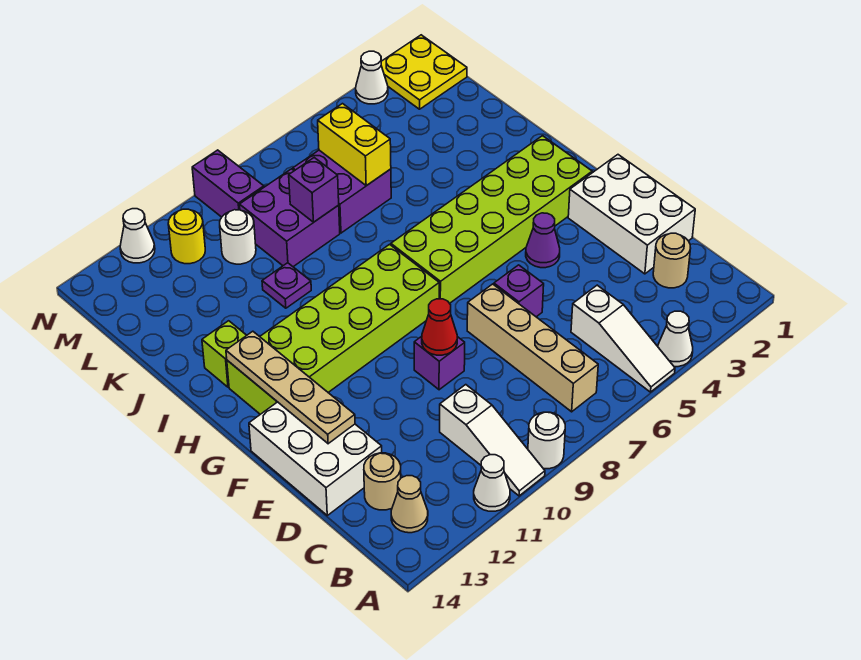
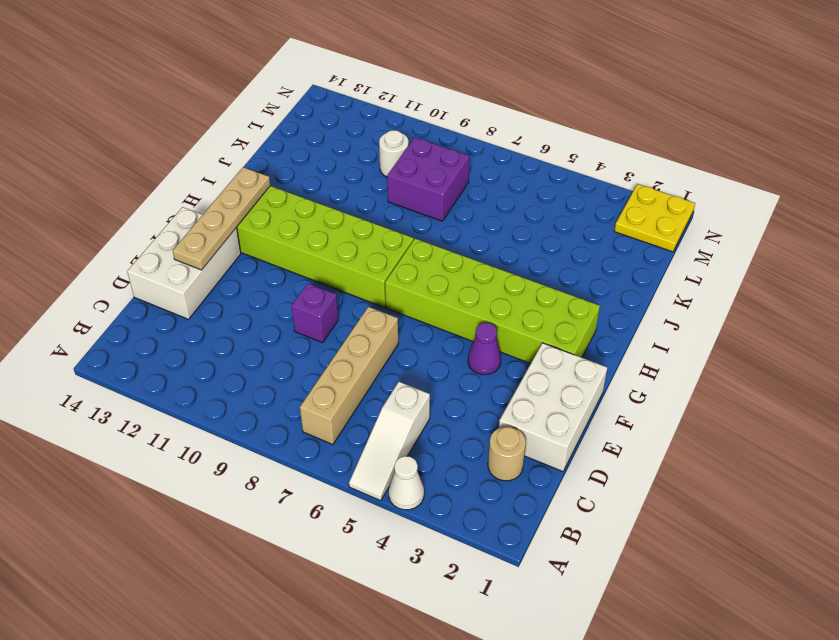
none -> white 1x1 round brick [528,412,565,469]
none -> white 1x3 slope [440,385,545,496]
none -> white 1x1 cone [474,455,510,511]
none -> tan 1x1 cone [391,476,428,533]

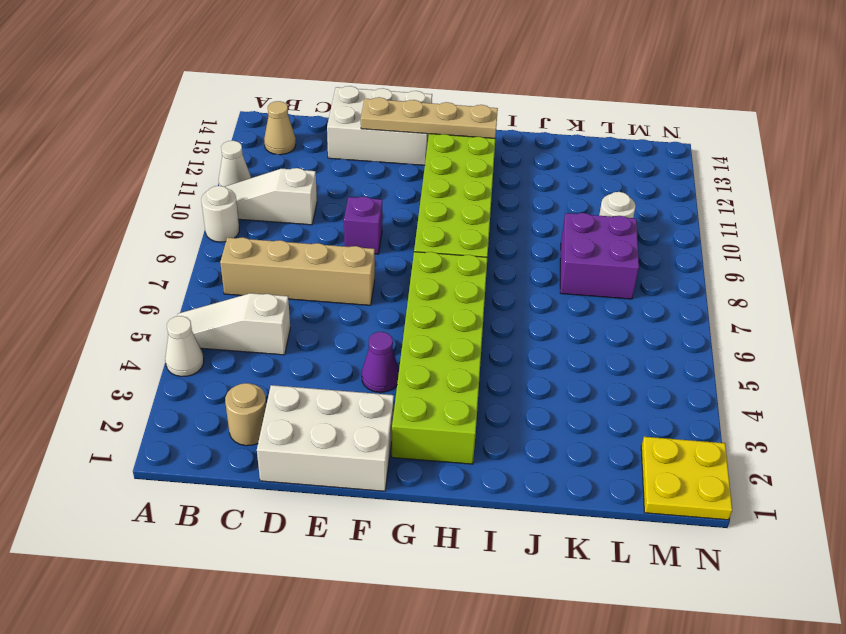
none -> tan 1x1 round brick [364,453,401,510]
none -> purple 1x1 brick [494,265,544,317]
none -> lime 1x1 brick [202,321,247,387]
none -> purple 1x1 plate [262,263,311,308]

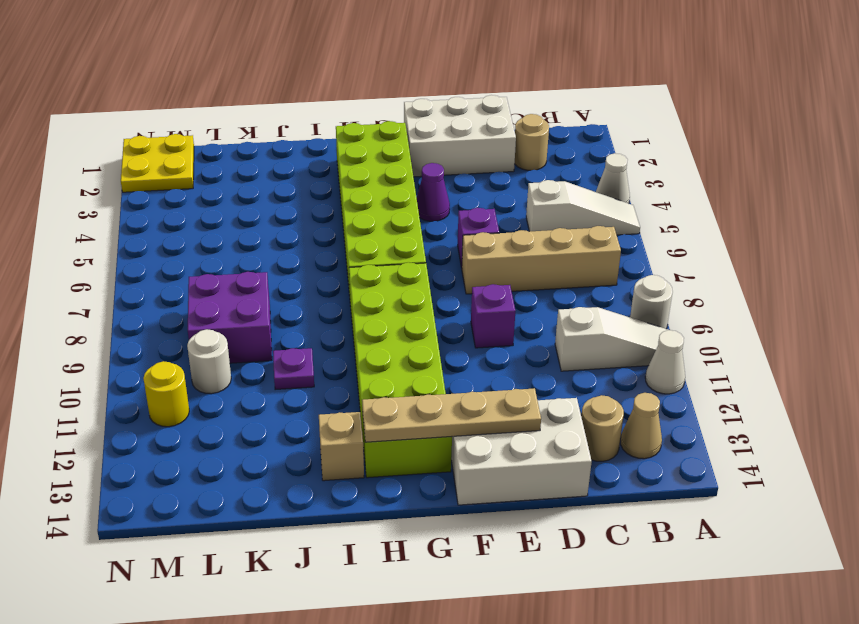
tan 1x1 brick [319,412,364,481] -> lime 1x1 brick [202,321,247,387]
none -> purple 2x2 brick [293,150,391,233]
none -> purple 1x2 brick [192,150,264,217]
none -> white 1x1 cone [356,51,388,104]
none -> white 1x1 cone [120,209,155,263]

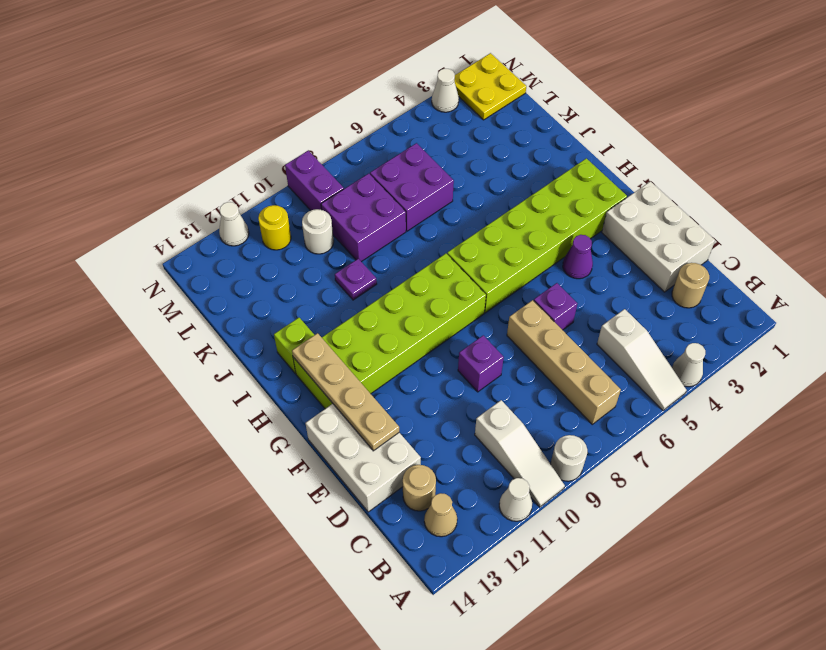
none -> red 1x1 cone [422,299,457,355]
none -> yellow 1x2 brick [318,104,391,186]
none -> purple 1x1 brick [289,158,339,222]

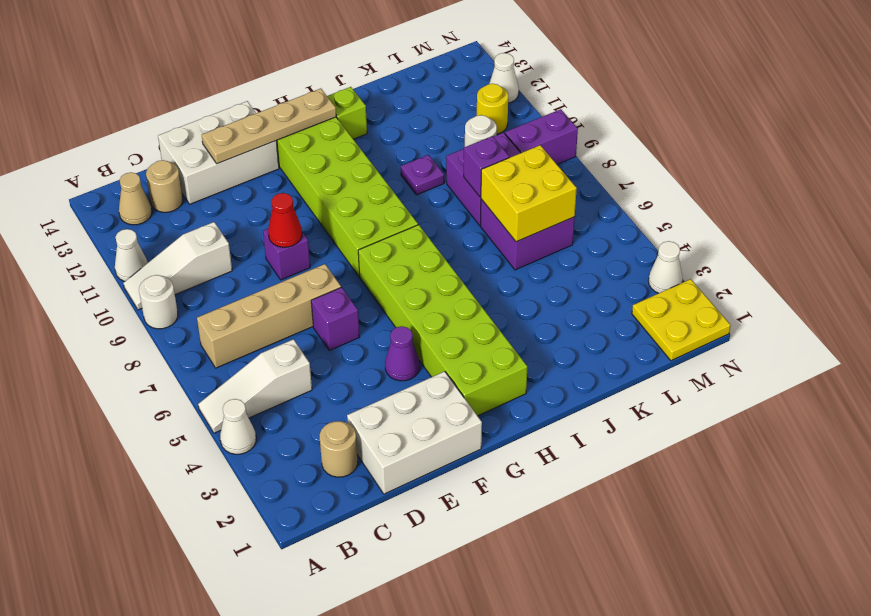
yellow 2x2 brick [481,145,577,242] -> yellow 1x2 brick [318,104,391,186]

